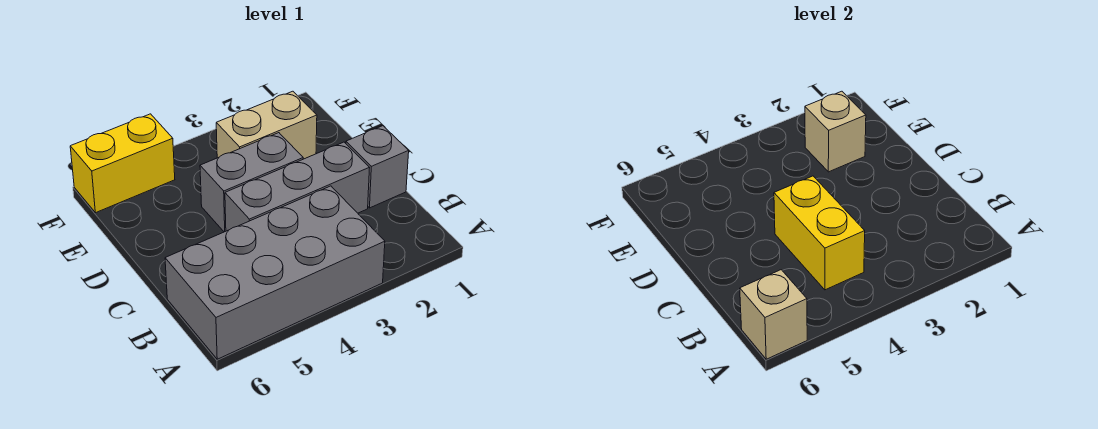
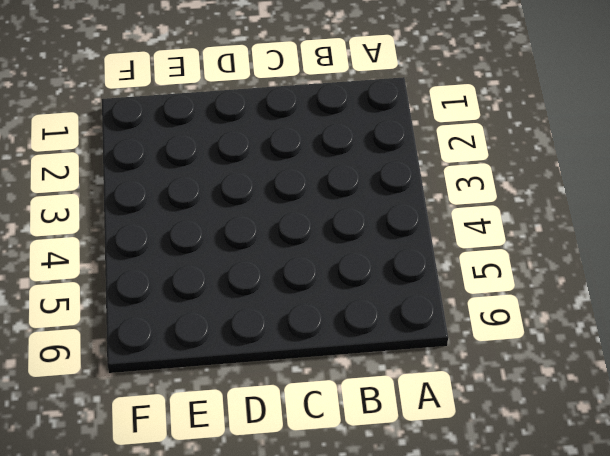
none -> grey 2x4 brick [165,186,385,359]
none -> grey 1x1 brick [346,126,409,208]

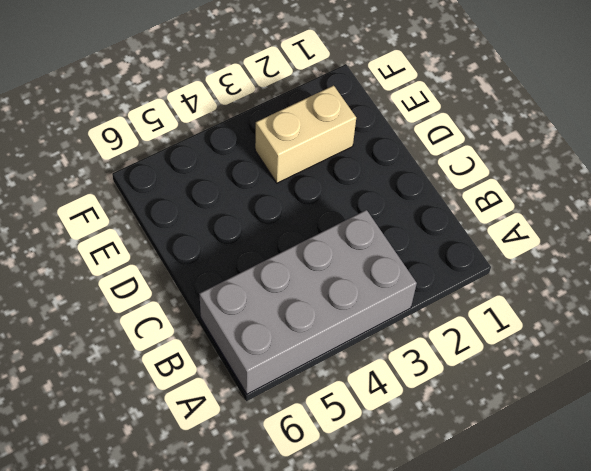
none -> grey 1x1 brick [346,126,409,208]
none -> grey 1x3 brick [225,142,370,231]

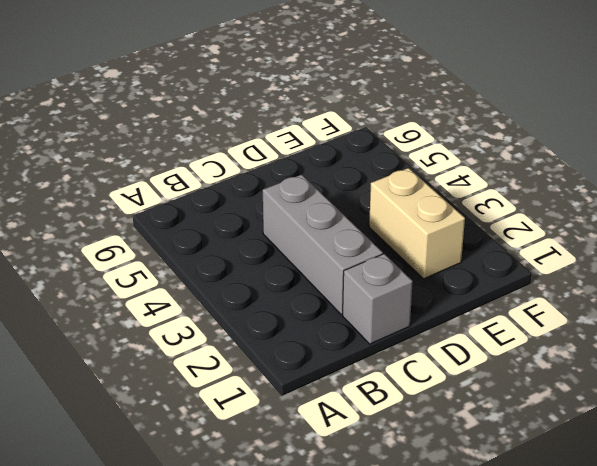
none -> grey 2x4 brick [165,186,385,359]
none -> grey 1x2 brick [200,133,303,232]

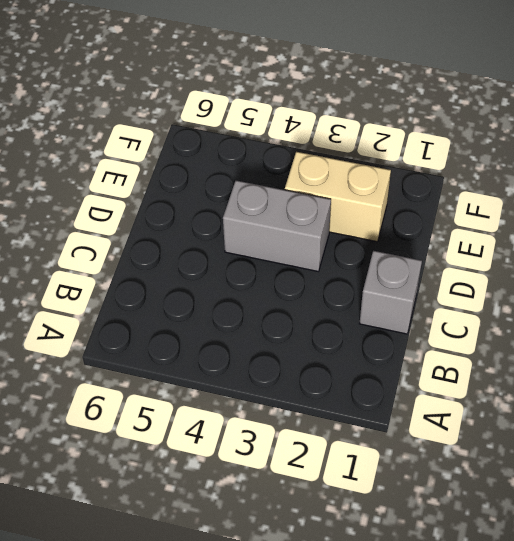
none -> grey 2x4 brick [165,186,385,359]
none -> grey 1x3 brick [225,142,370,231]

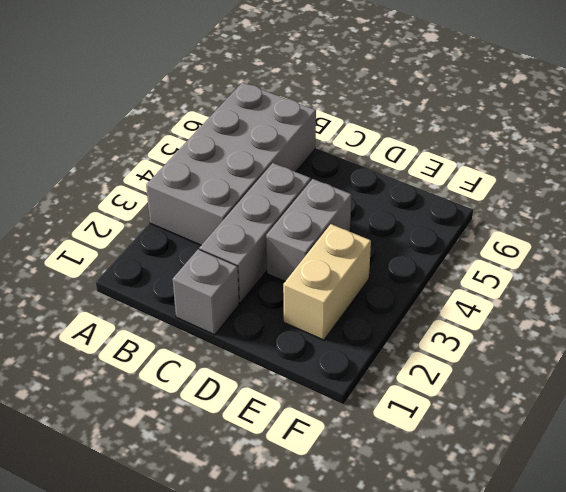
none -> yellow 1x2 brick [70,114,175,213]
none -> tan 1x1 brick [740,270,807,359]

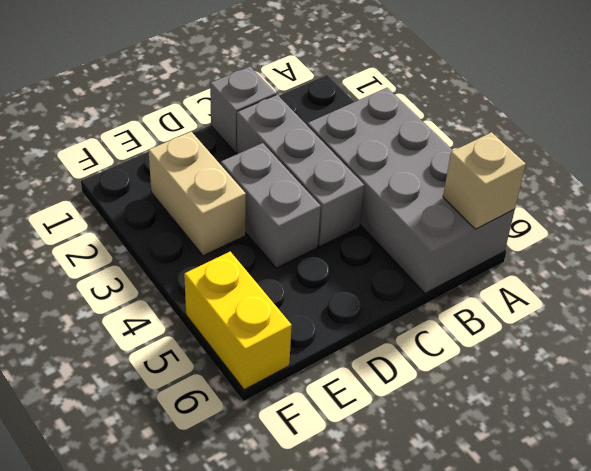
none -> yellow 1x2 brick [774,176,865,290]
none -> tan 1x1 brick [805,91,866,172]

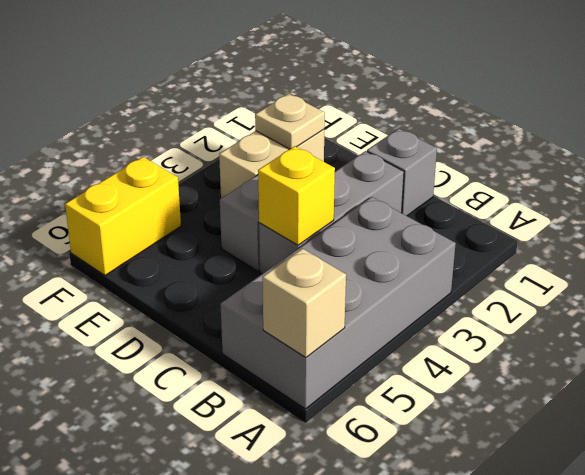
yellow 1x1 brick [258,146,335,245] -> yellow 1x2 brick [774,176,865,290]
tan 1x1 plate [255,94,325,149] -> tan 1x1 brick [805,91,866,172]

